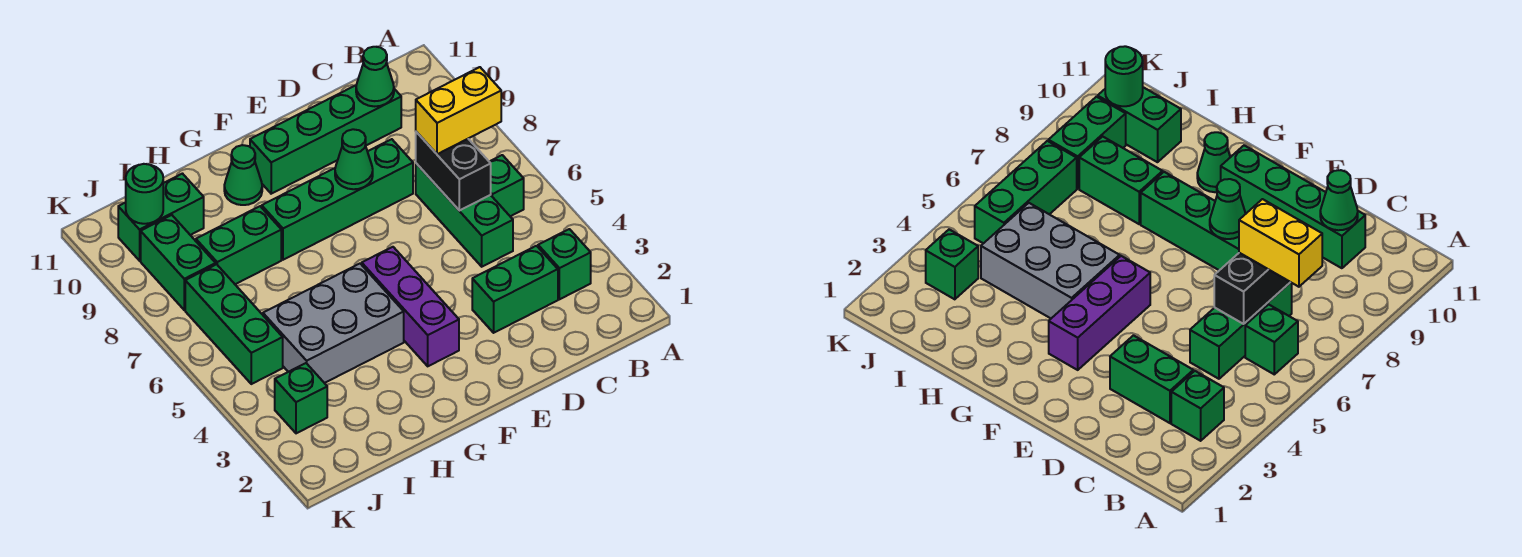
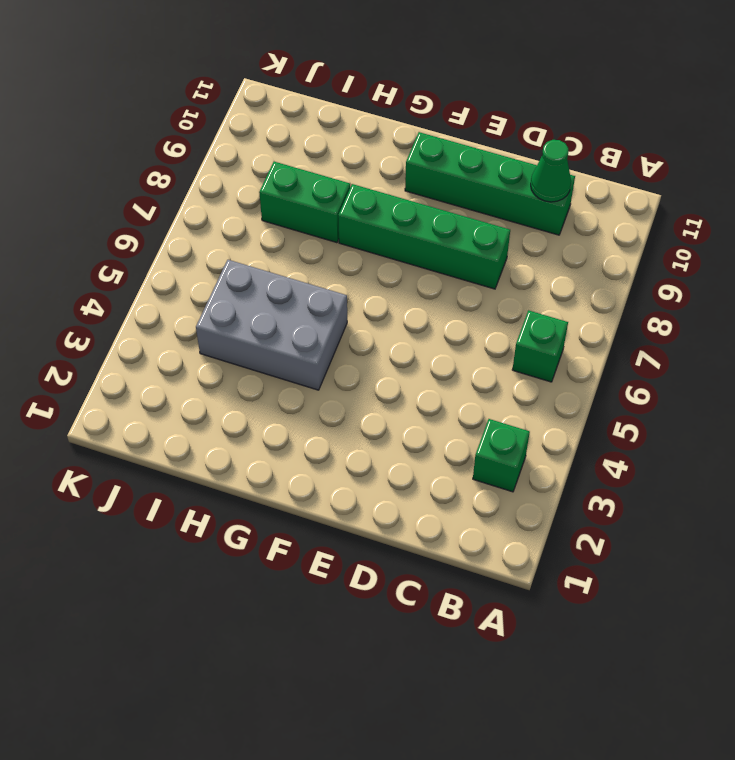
none -> green 1x2 brick [472,246,558,333]
none -> green 1x3 brick [416,163,513,267]
none -> purple 1x3 brick [362,247,459,366]

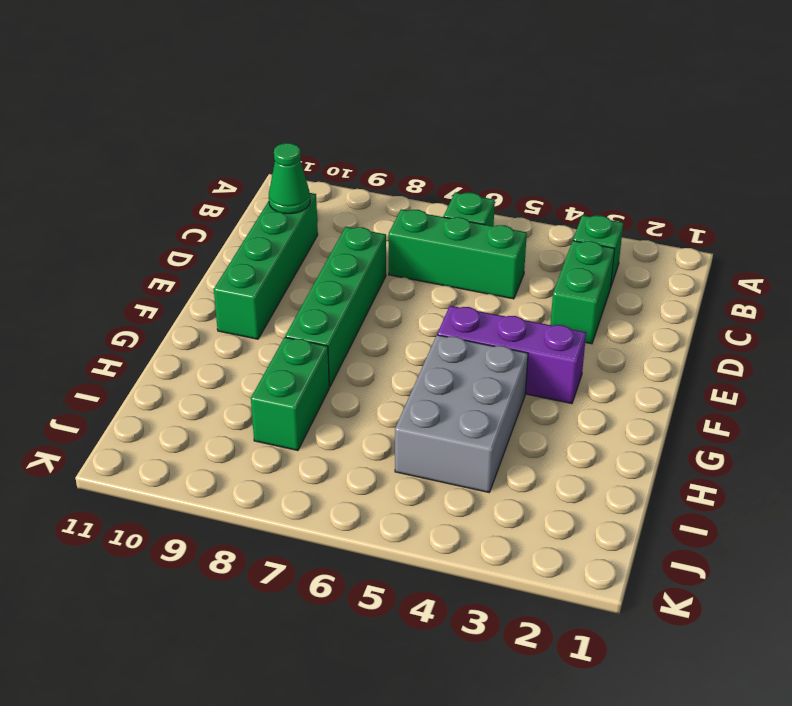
none -> green 1x1 cone [224,145,262,205]
none -> green 1x2 brick [118,174,204,261]
none -> green 1x1 brick [275,363,327,433]

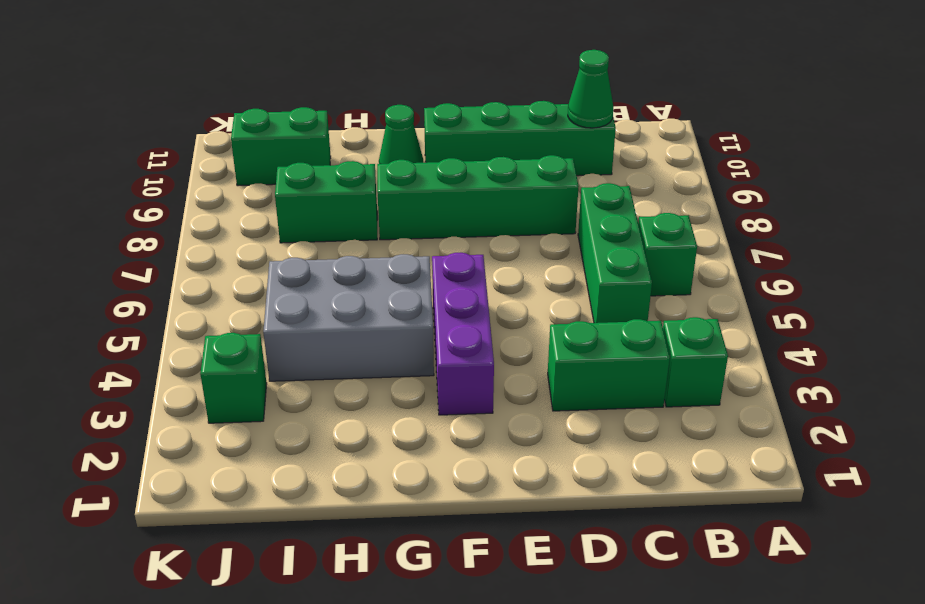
none -> green 1x3 brick [185,264,283,384]
none -> green 1x2 brick [141,215,216,310]
none -> black 1x2 brick [416,132,491,211]

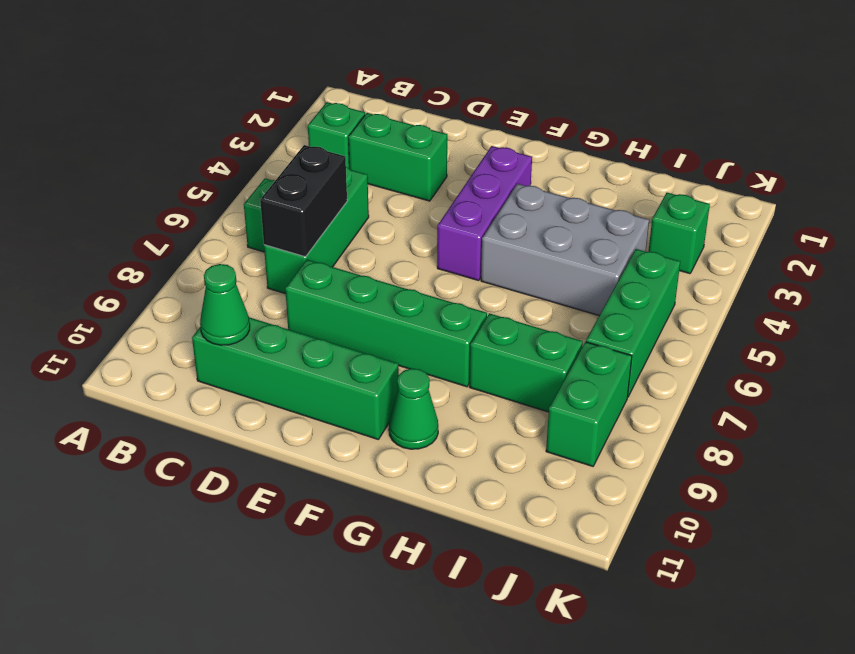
none -> green 1x2 brick [118,174,204,261]
none -> green 1x1 cone [335,129,373,189]
none -> green 1x1 round brick [126,164,163,224]

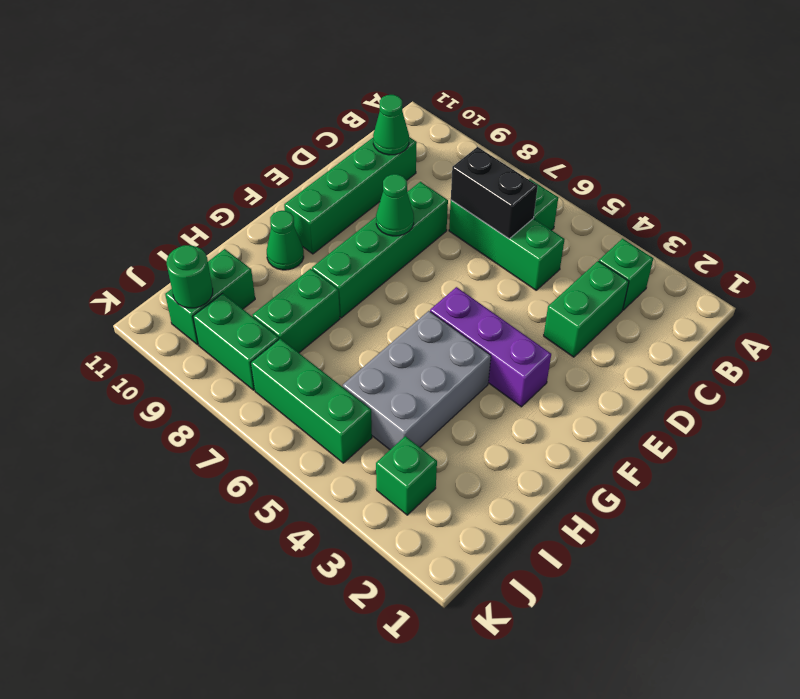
none -> yellow 1x2 brick [416,67,501,154]

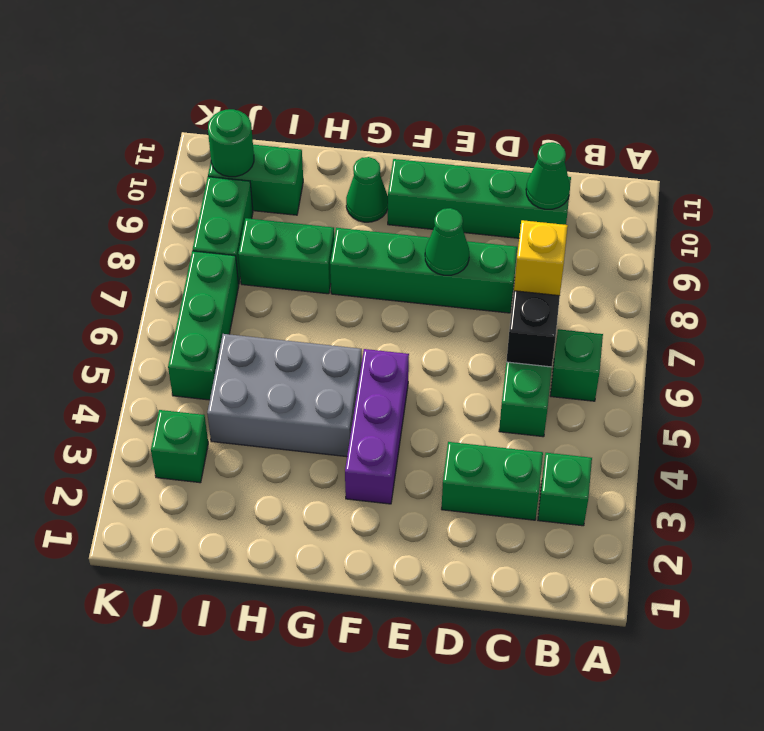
yellow 1x1 brick [514,220,568,296] -> yellow 1x2 brick [416,67,501,154]

